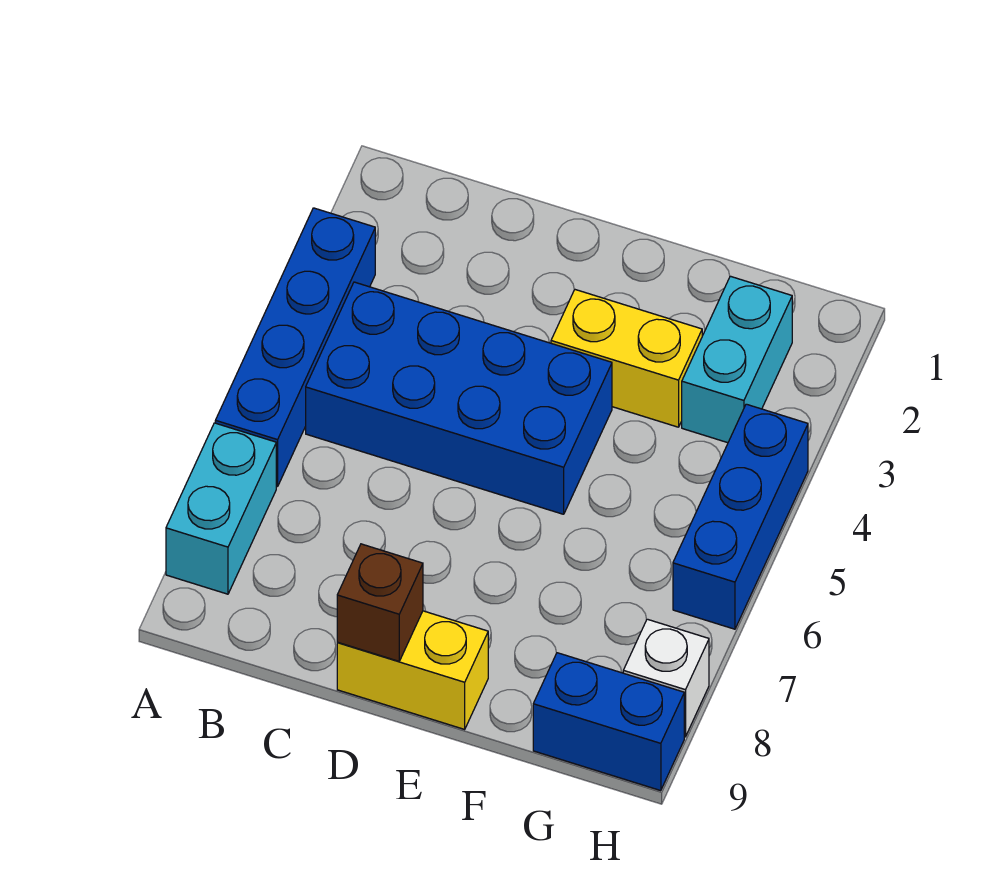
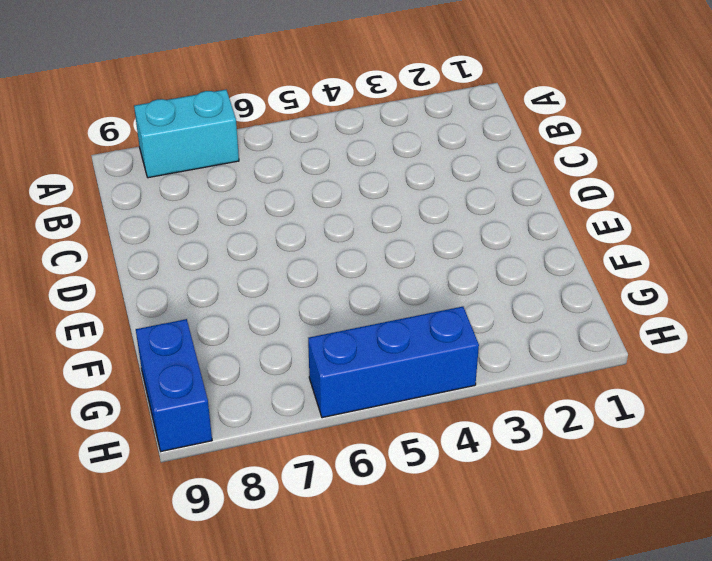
none -> blue 1x4 brick [215,208,375,487]
none -> blue 2x4 brick [306,282,612,514]

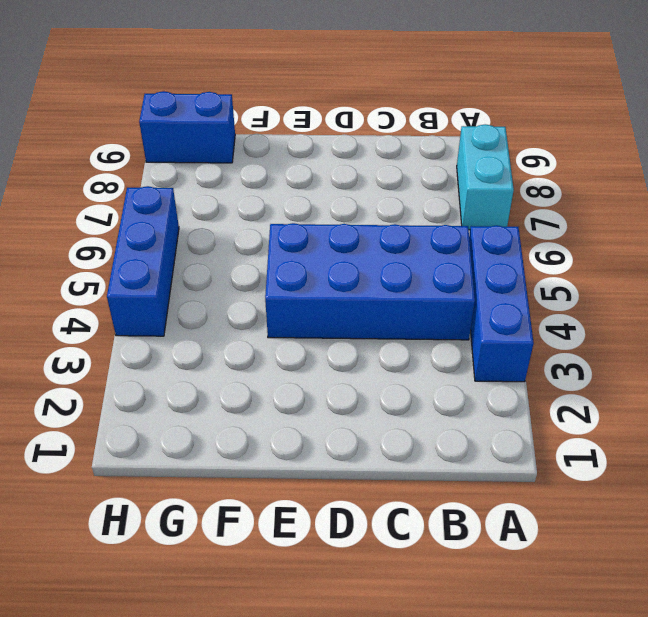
blue 1x3 brick [469,225,534,382] -> blue 1x4 brick [215,208,375,487]
none -> yellow 1x2 brick [337,611,488,729]
none -> yellow 1x2 brick [551,290,702,427]

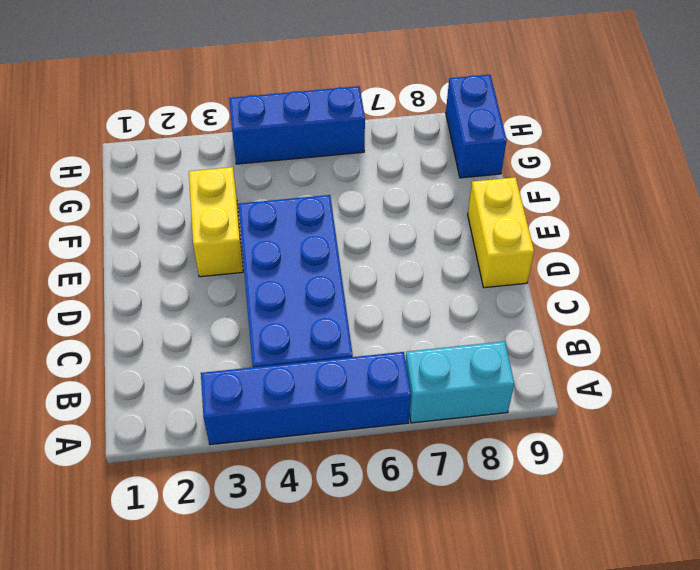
none -> cyan 1x2 brick [682,276,792,443]
none -> white 1x1 brick [623,619,709,737]

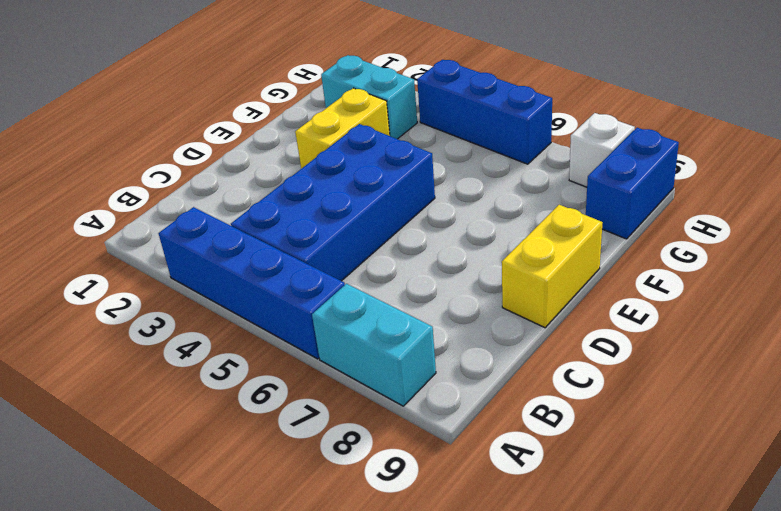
none -> brown 1x1 brick [337,544,423,661]

